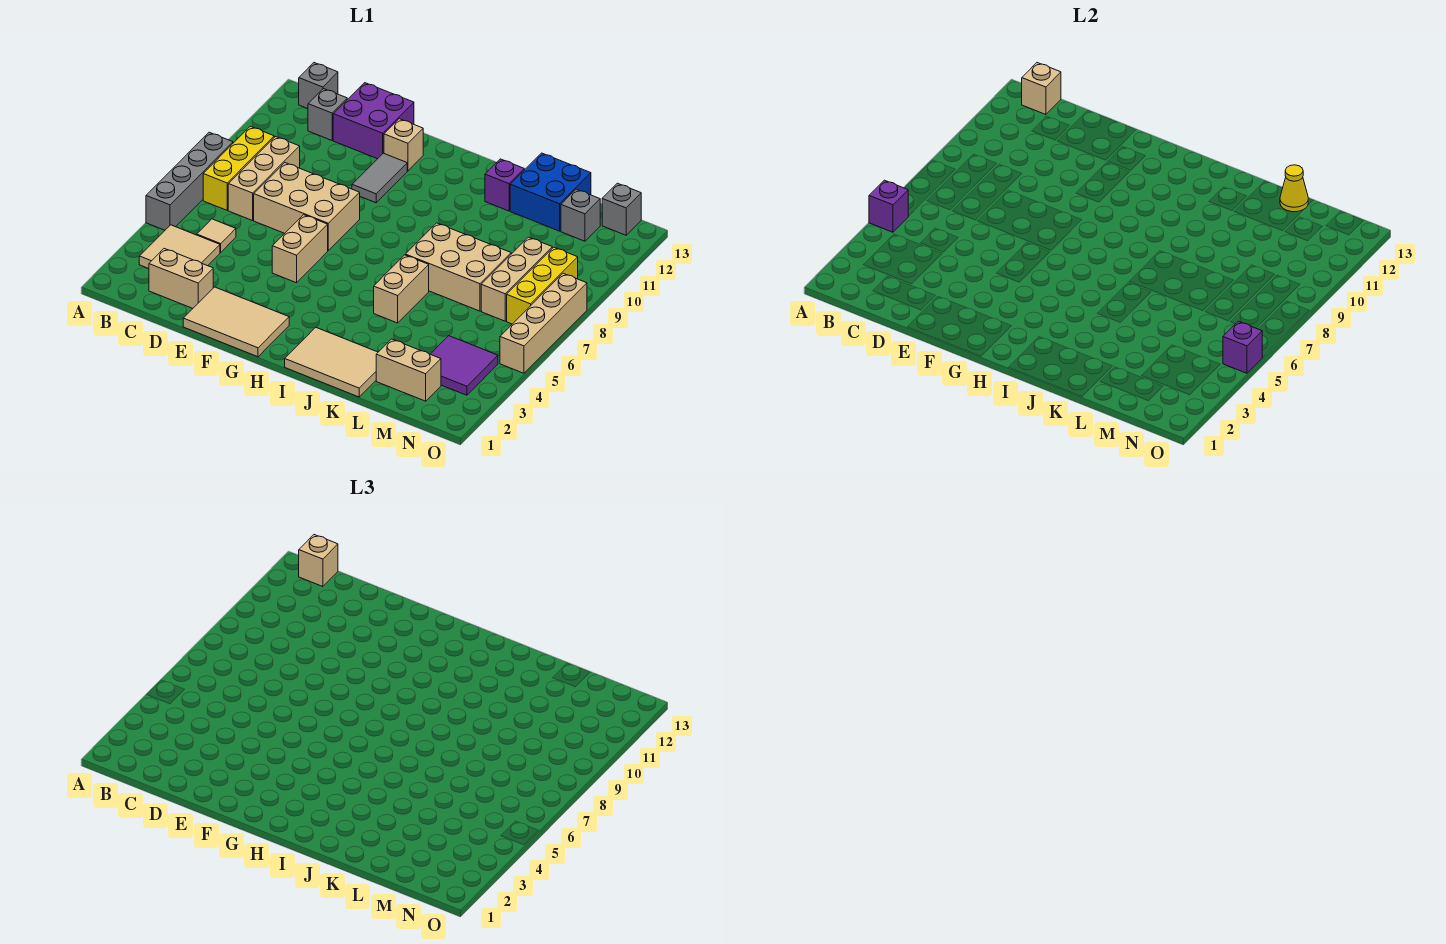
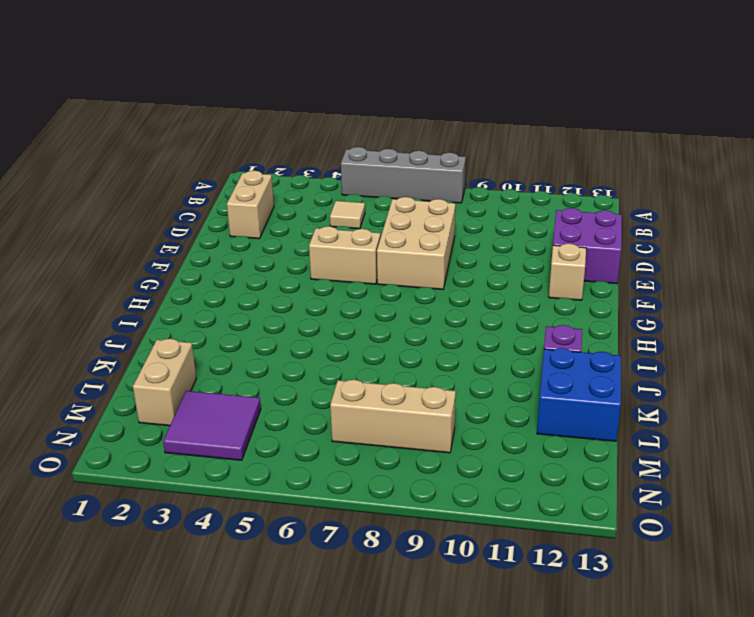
none -> tan 2x2 tile [139,225,220,269]
none -> yellow 1x3 brick [203,126,274,210]
none -> grey 1x1 brick [299,63,338,109]
none -> tan 1x3 brick [228,137,300,221]

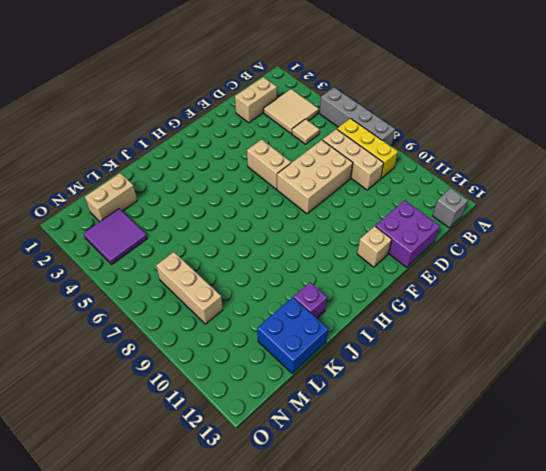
none -> grey 1x1 brick [308,89,347,140]
none -> tan 2x3 tile [183,287,289,357]
none -> grey 1x2 tile [352,153,407,203]
none -> tan 2x3 tile [285,327,378,397]

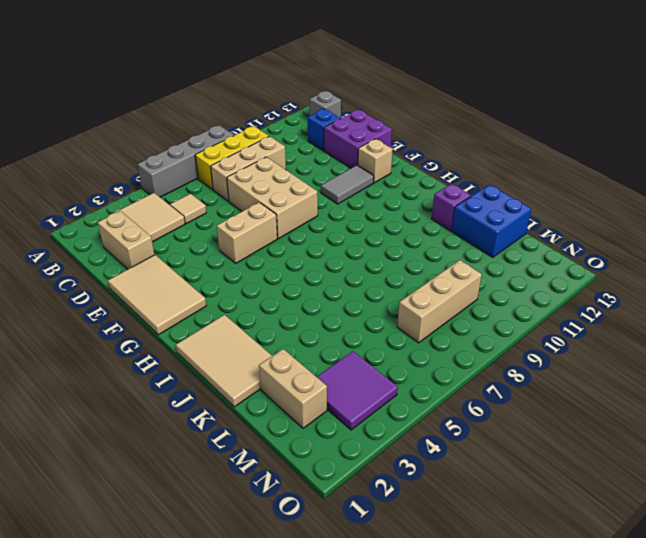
blue 1x1 brick [308,109,341,150] -> grey 1x1 brick [308,89,347,140]
none -> tan 1x2 brick [374,255,429,323]
none -> tan 2x3 brick [405,223,511,311]
none -> grey 1x1 brick [561,189,600,241]
none -> yellow 1x3 brick [507,247,578,324]

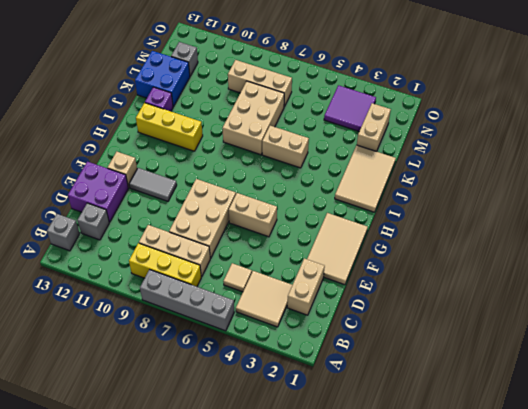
yellow 1x3 brick [136,103,203,151] -> yellow 1x3 brick moved to [507,247,578,324]
none -> grey 1x1 brick [602,183,641,235]
none -> tan 1x4 brick [500,273,587,373]
none -> purple 1x1 brick [869,180,908,232]
none -> tan 1x1 brick [1022,63,1061,115]

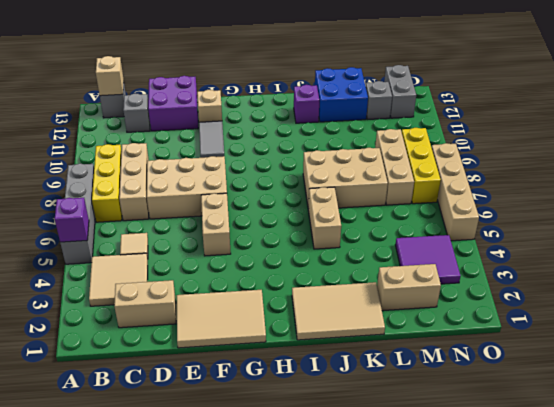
grey 1x2 brick [384,65,416,118] -> grey 1x1 brick [602,183,641,235]
none -> yellow 1x1 cone [1280,165,1308,212]
none -> purple 1x1 brick [1223,321,1262,373]
none -> tan 1x1 brick [299,535,338,587]

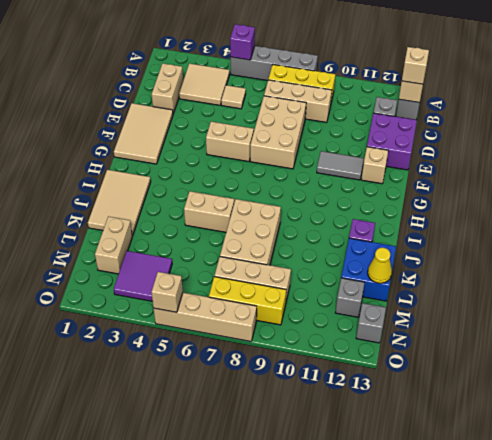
tan 1x1 brick [152,272,183,312] -> purple 1x1 brick [1223,321,1262,373]

